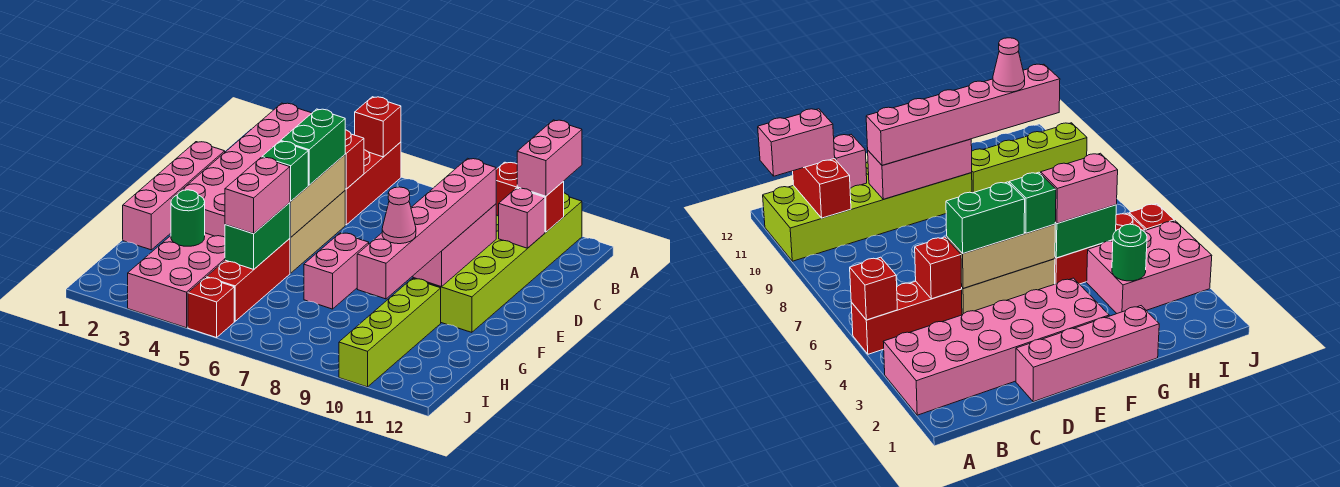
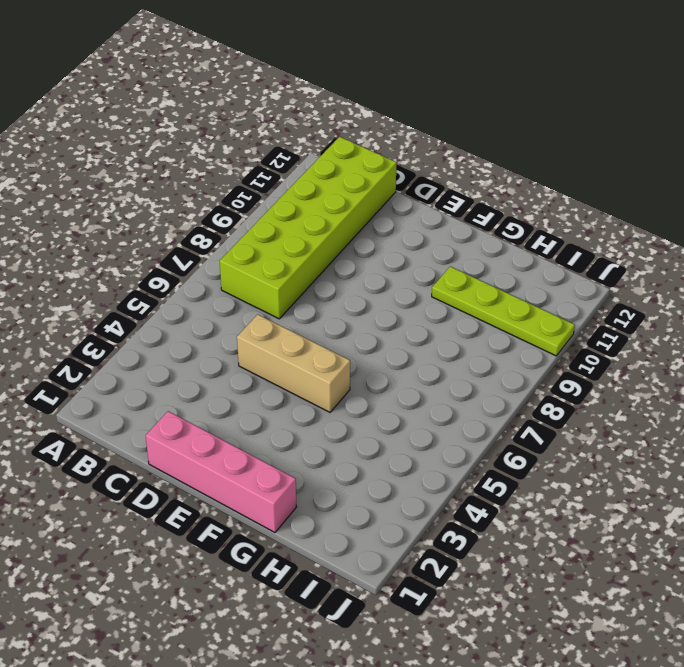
lime 2x6 brick [220,137,397,319] -> lime 2x6 brick turned to [413,193,582,332]
lime 1x4 plate [432,267,575,356] -> lime 1x4 brick [339,279,441,387]
none -> pink 2x6 brick [171,103,311,237]
none -> red 1x3 brick [345,142,401,225]
none -> pink 1x2 brick [304,233,369,309]

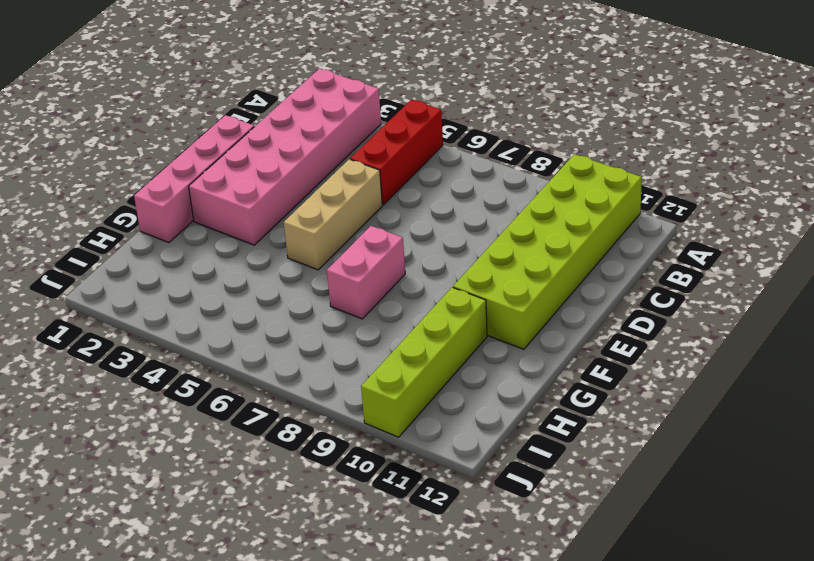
none -> red 1x3 brick [206,239,290,321]
none -> pink 2x3 brick [128,233,225,328]
none -> red 1x1 brick [188,278,234,338]

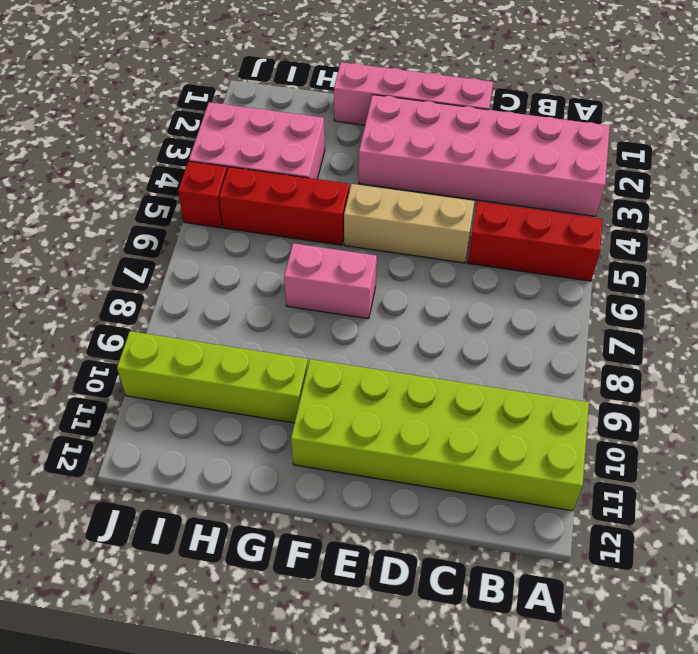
none -> red 1x1 brick [355,97,401,157]
none -> red 1x2 brick [496,162,564,232]
none -> red 1x1 brick [345,130,364,189]

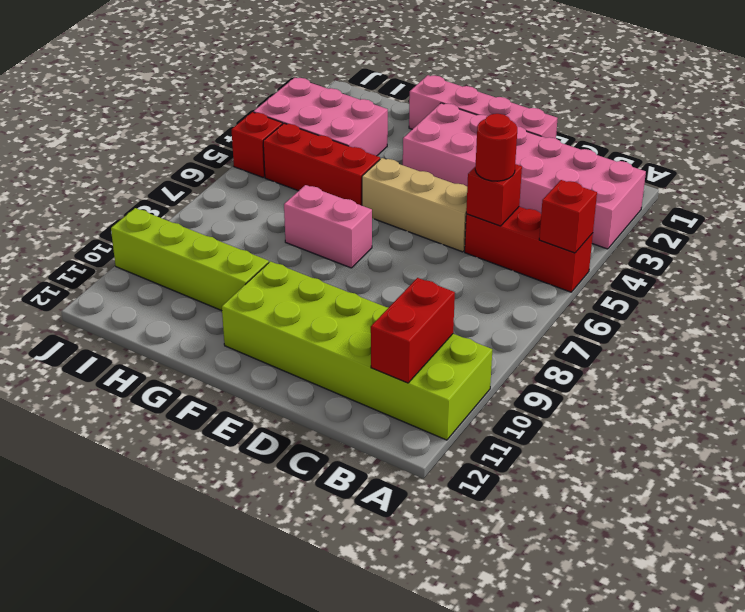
red 1x1 round brick [475,114,517,181] -> none
none -> pink 1x1 brick [499,188,545,248]
none -> tan 1x3 brick [290,155,345,237]
none -> pink 1x3 brick [413,204,496,287]

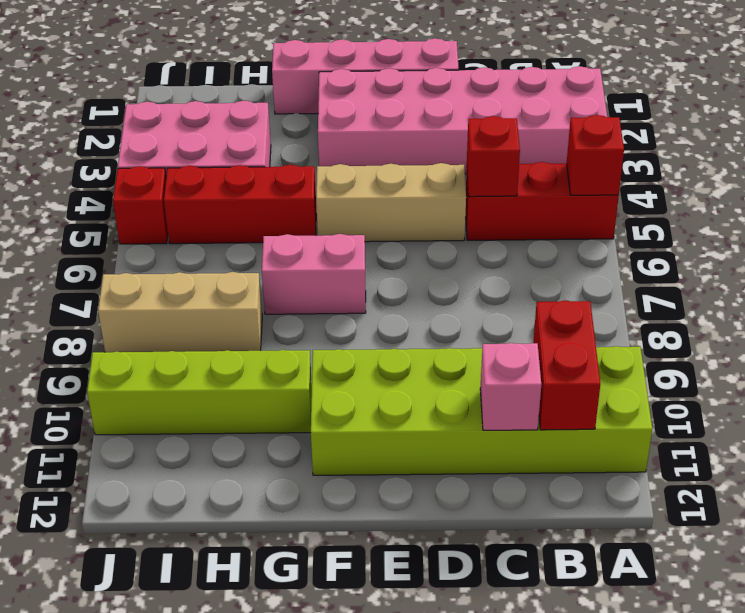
tan 1x3 brick [98,272,262,352] -> tan 1x3 brick moved to [290,155,345,237]
none -> pink 1x3 brick [413,204,496,287]
none -> green 1x2 brick [225,203,290,269]
none -> green 1x1 round brick [171,190,205,246]

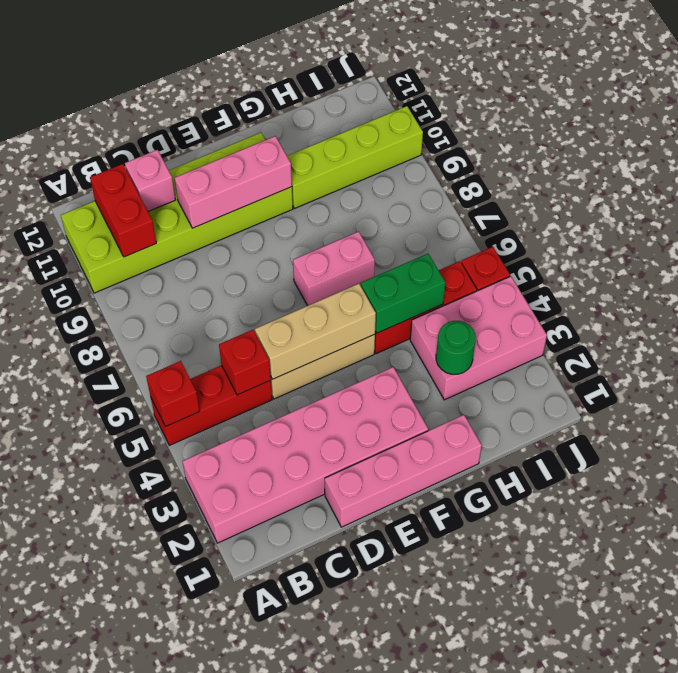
none -> pink 1x2 brick [517,120,582,196]
none -> green 1x2 brick [281,109,345,185]
none -> pink 1x6 brick [357,158,496,299]

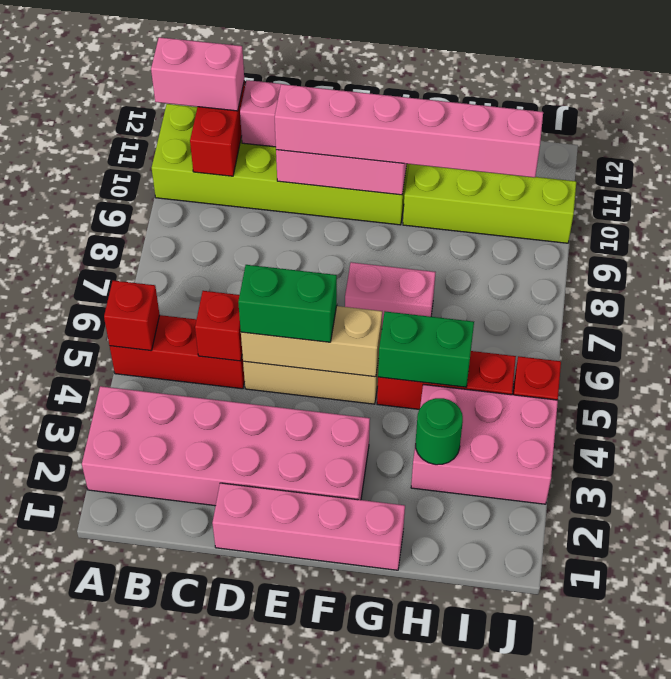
none -> green 1x1 brick [262,141,308,201]
none -> pink 1x2 brick [225,157,290,234]
none -> pink 1x1 cone [382,187,416,244]

